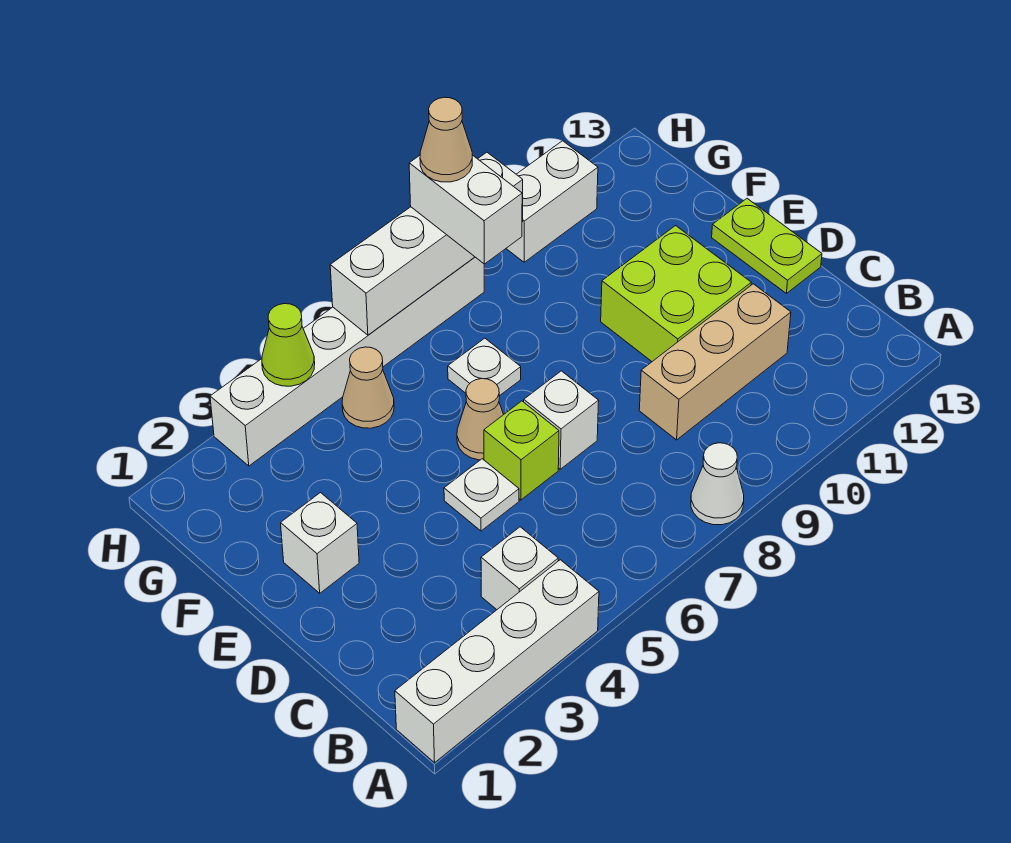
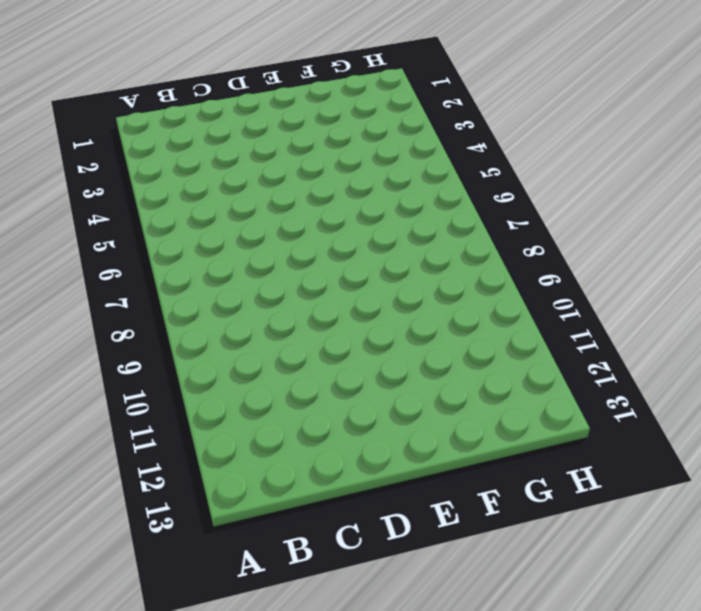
none -> white 1x4 brick [395,560,599,763]
none -> white 1x1 cone [691,443,744,525]
none -> white 1x1 brick [481,527,558,610]

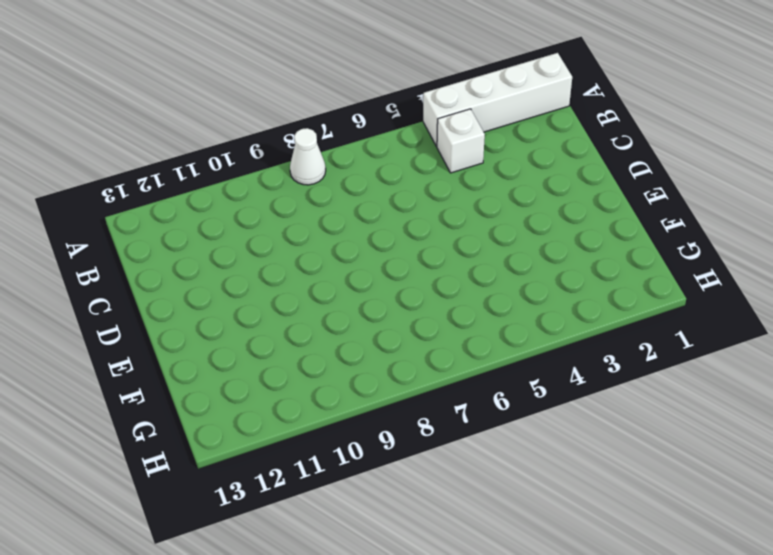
none -> tan 1x3 brick [639,284,791,440]
none -> white 1x1 plate [444,459,519,531]
none -> lime 1x1 brick [484,401,559,500]

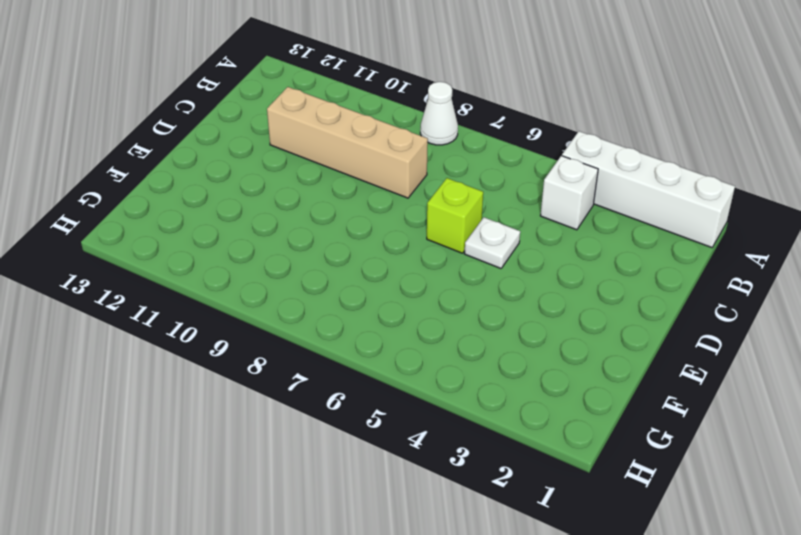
tan 1x4 brick [267,87,428,198] -> tan 1x3 brick [639,284,791,440]
none -> white 1x1 brick [524,371,599,469]
none -> lime 2x2 brick [601,226,751,361]
none -> lime 1x2 plate [712,199,822,293]

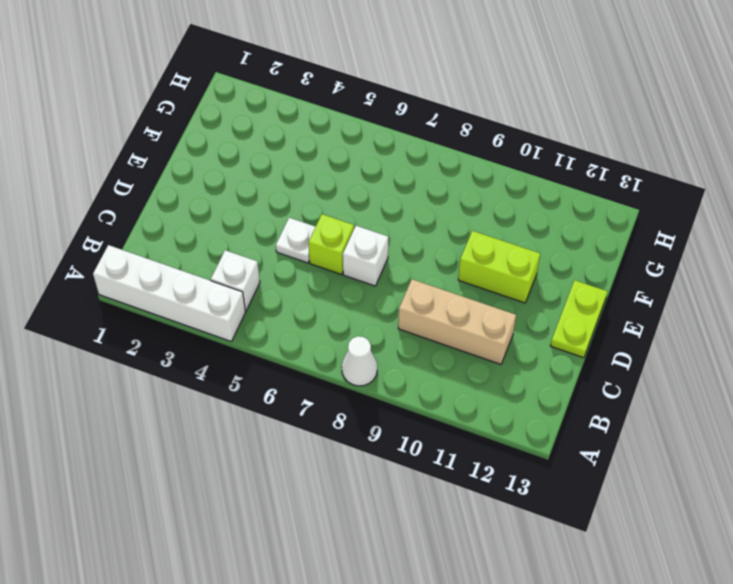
lime 1x2 brick [458,231,540,303] -> lime 2x2 brick [601,226,751,361]
none -> white 1x1 brick [281,493,359,593]
none -> tan 1x1 cone [457,379,504,460]
none -> white 1x1 plate [448,338,521,396]

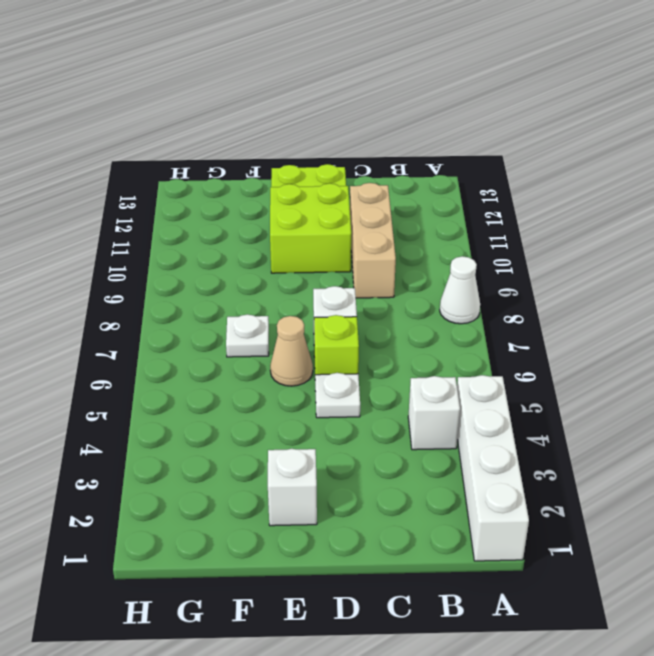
none -> tan 1x1 cone [342,347,394,428]
none -> white 1x6 brick [210,257,484,466]
none -> white 1x2 brick [506,141,598,262]

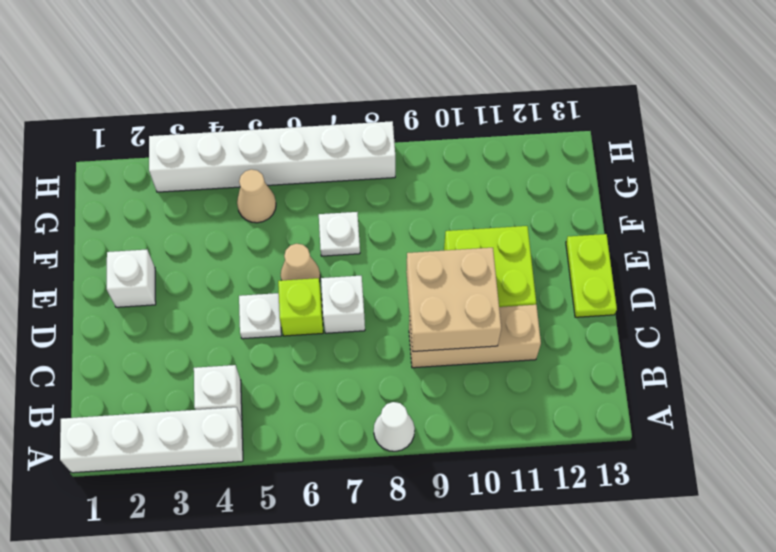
tan 2x2 brick [406,248,501,351] -> none
none -> white 1x2 brick [506,141,598,262]
none -> lime 1x1 cone [262,304,315,386]
none -> white 1x4 brick [330,152,523,335]

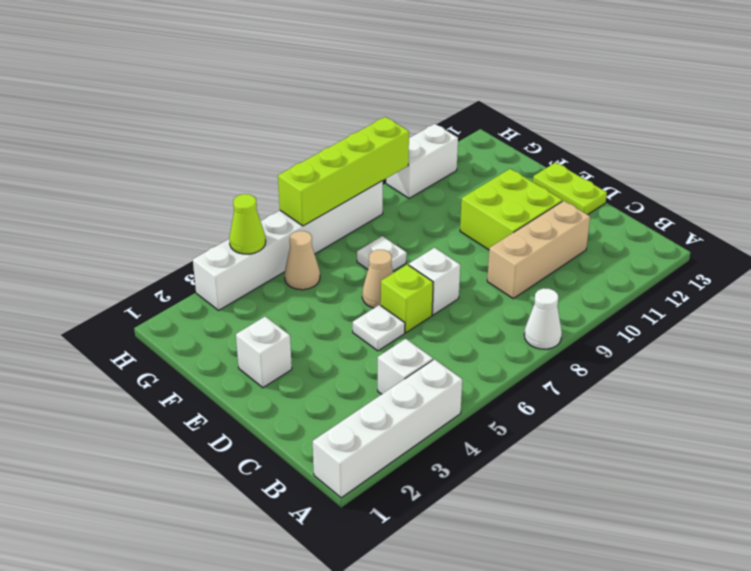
lime 1x4 brick [278,117,409,226] -> white 1x4 brick [330,152,523,335]
none -> white 1x2 brick [409,155,522,264]
none -> tan 1x1 cone [420,97,472,182]

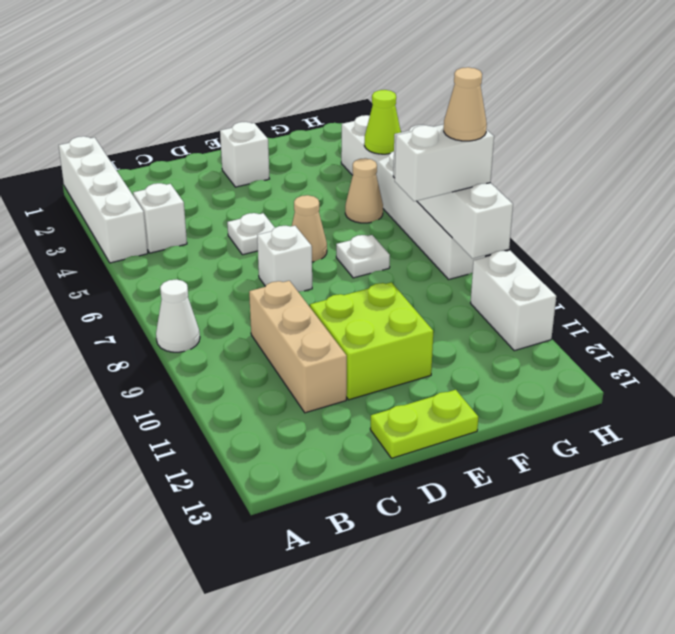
none -> lime 1x1 brick [484,401,559,500]

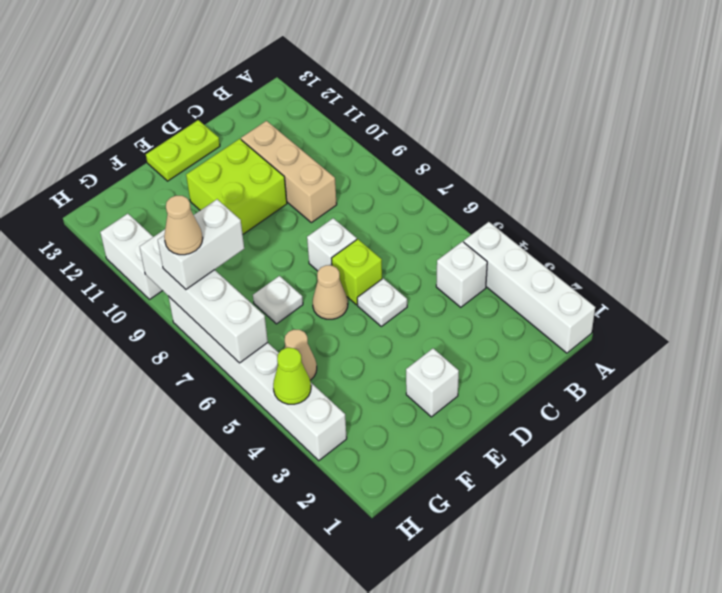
none -> white 1x1 cone [691,443,744,525]

